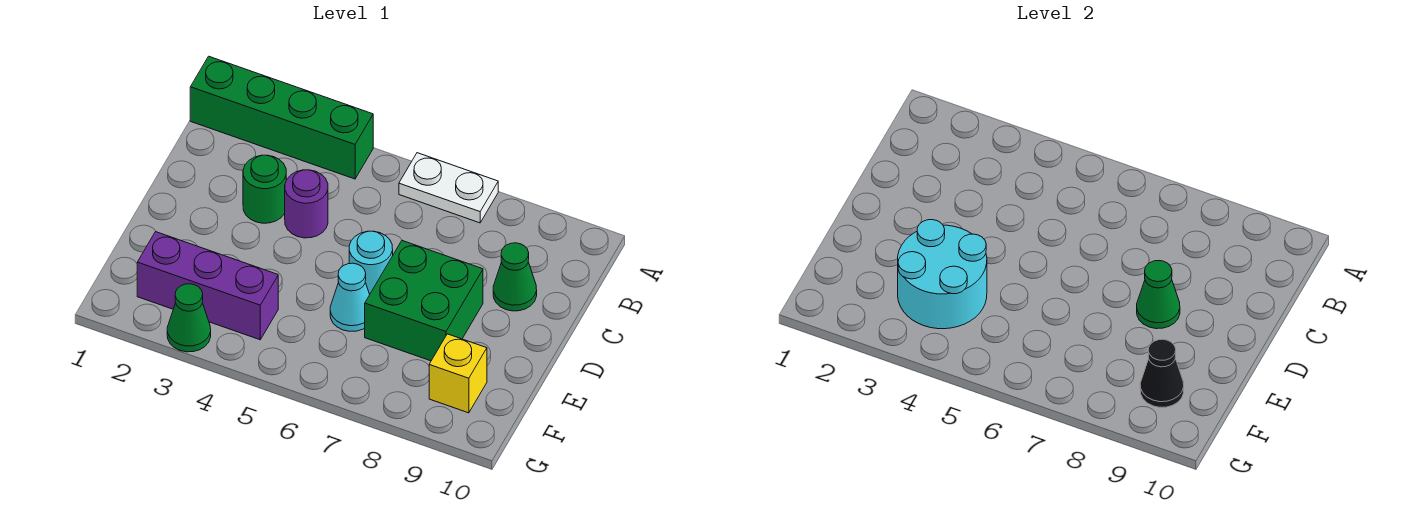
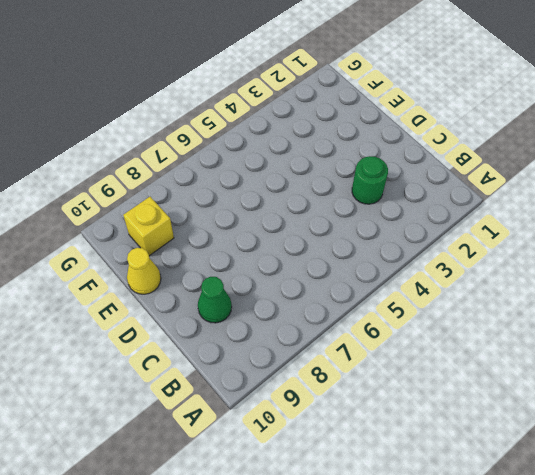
yellow 1x1 cone [127,248,161,294] -> none
none -> green 1x4 brick [190,56,373,179]
none -> white 1x2 plate [399,153,498,223]
none -> purple 1x1 round brick [285,170,328,238]

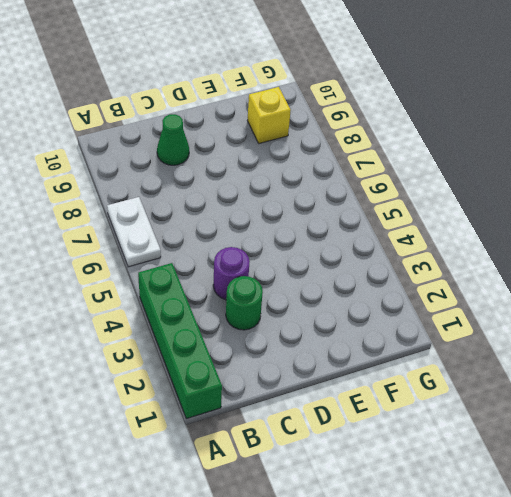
none -> cyan 1x1 round brick [349,231,393,294]
none -> green 2x2 brick [365,241,483,361]
none -> cyan 1x1 cone [330,263,370,331]

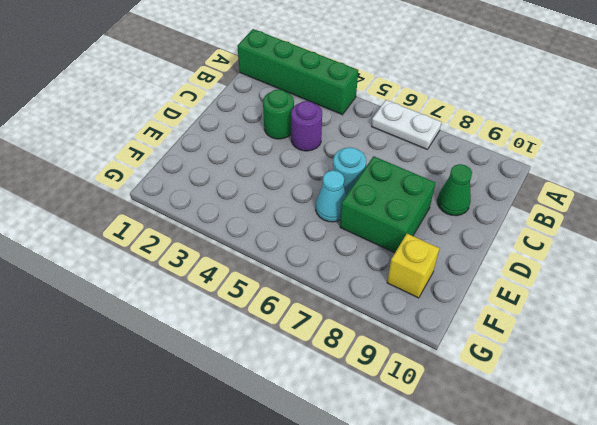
none -> purple 1x3 brick [137,232,278,340]
none -> green 1x1 cone [167,284,211,352]
none -> green 1x1 cone [1137,261,1180,329]

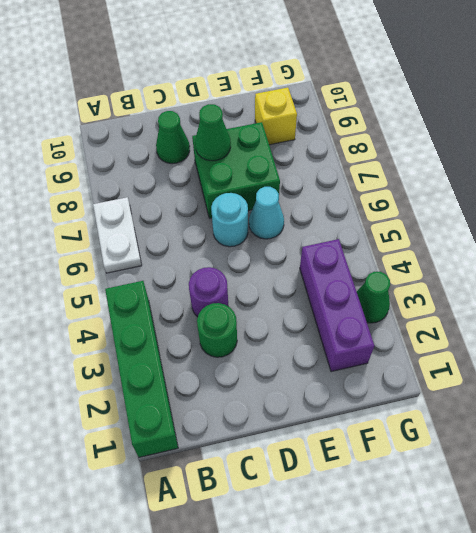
none -> cyan 2x2 round brick [898,220,987,329]
none -> black 1x1 cone [1140,339,1184,407]

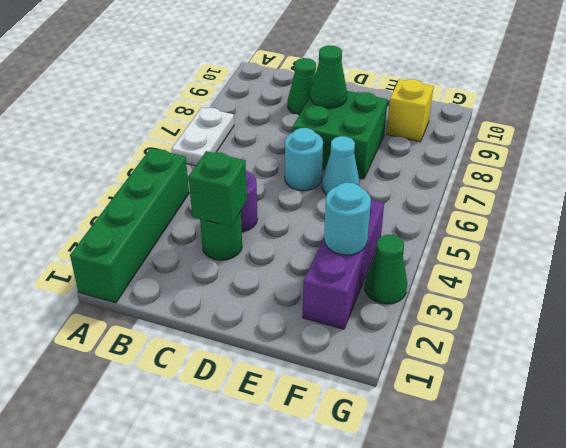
green 1x1 brick [189,151,247,227] -> none
cyan 1x1 round brick [324,183,371,255] -> cyan 2x2 round brick [898,220,987,329]
none -> black 1x1 cone [1140,339,1184,407]

